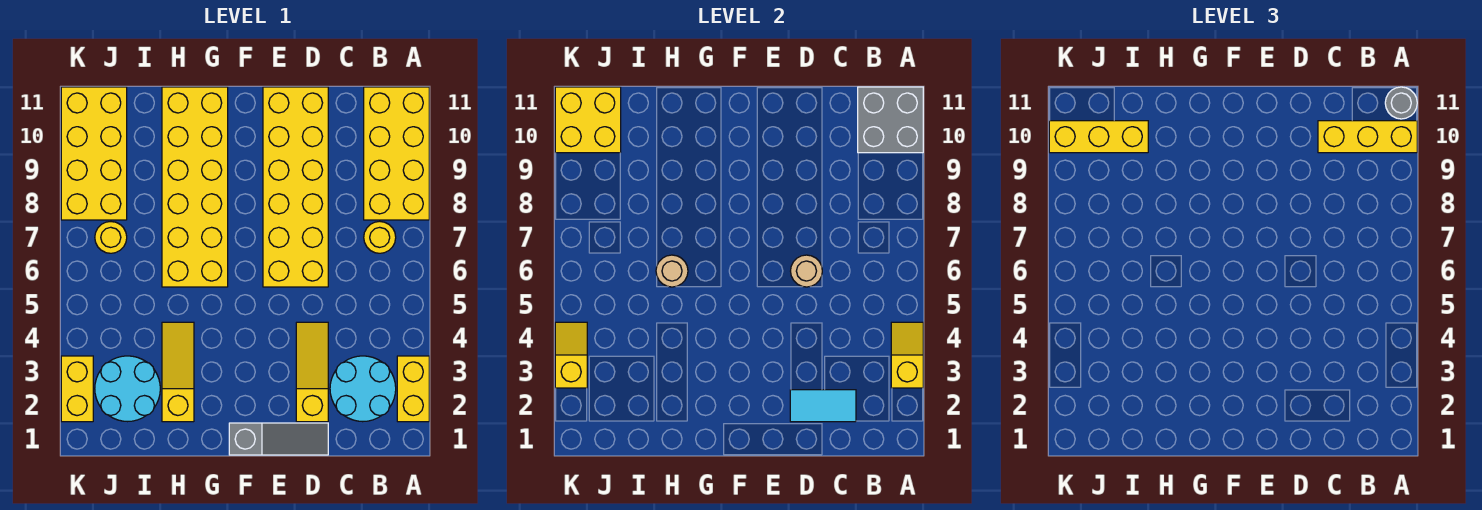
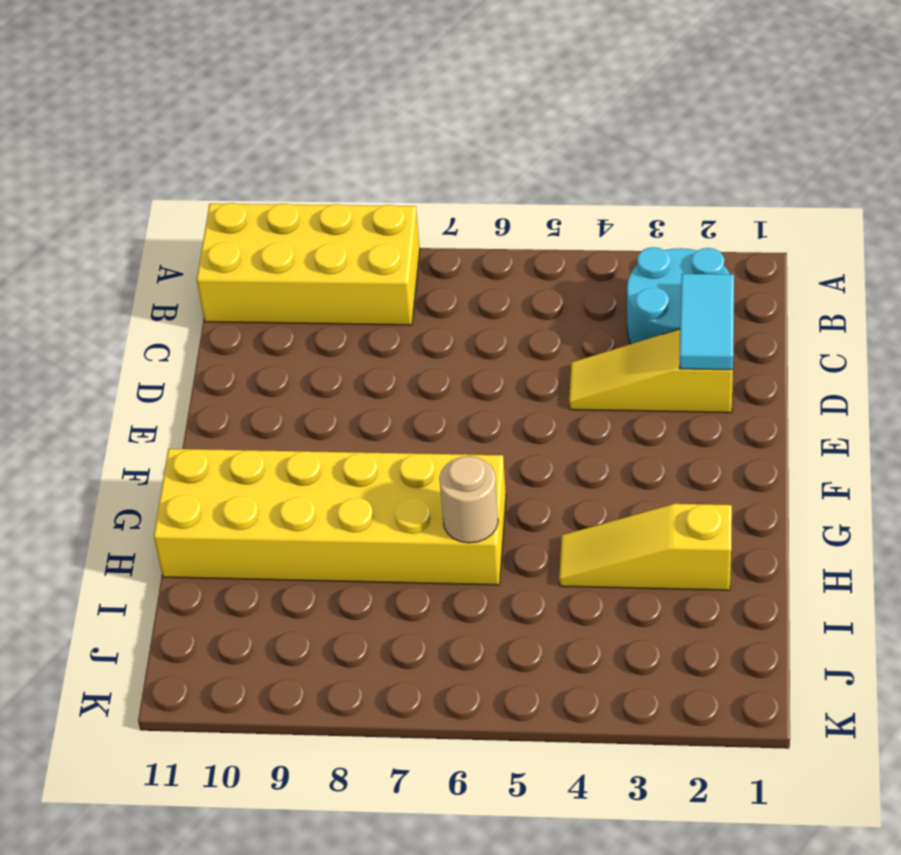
none -> yellow 1x2 brick [397,356,429,422]
none -> yellow 1x1 round brick [364,221,396,253]
none -> grey 1x3 slope [229,423,328,455]

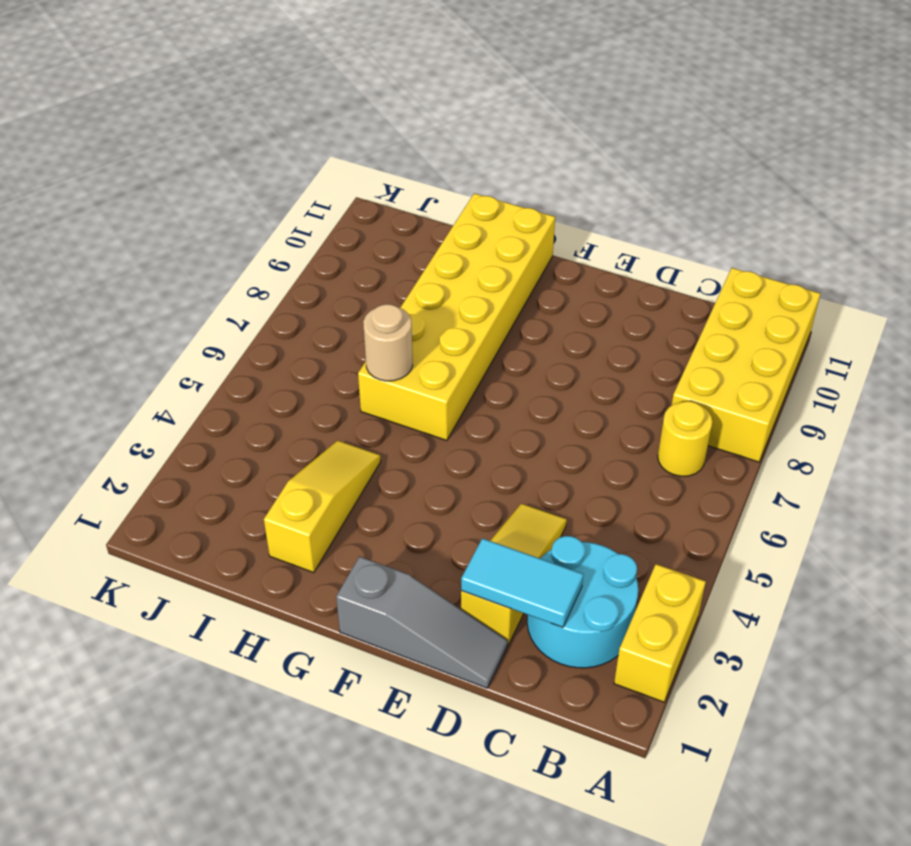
none -> yellow 2x6 brick [263,87,328,287]
none -> cyan 2x2 round brick [95,356,160,422]
none -> yellow 1x1 round brick [95,222,127,253]

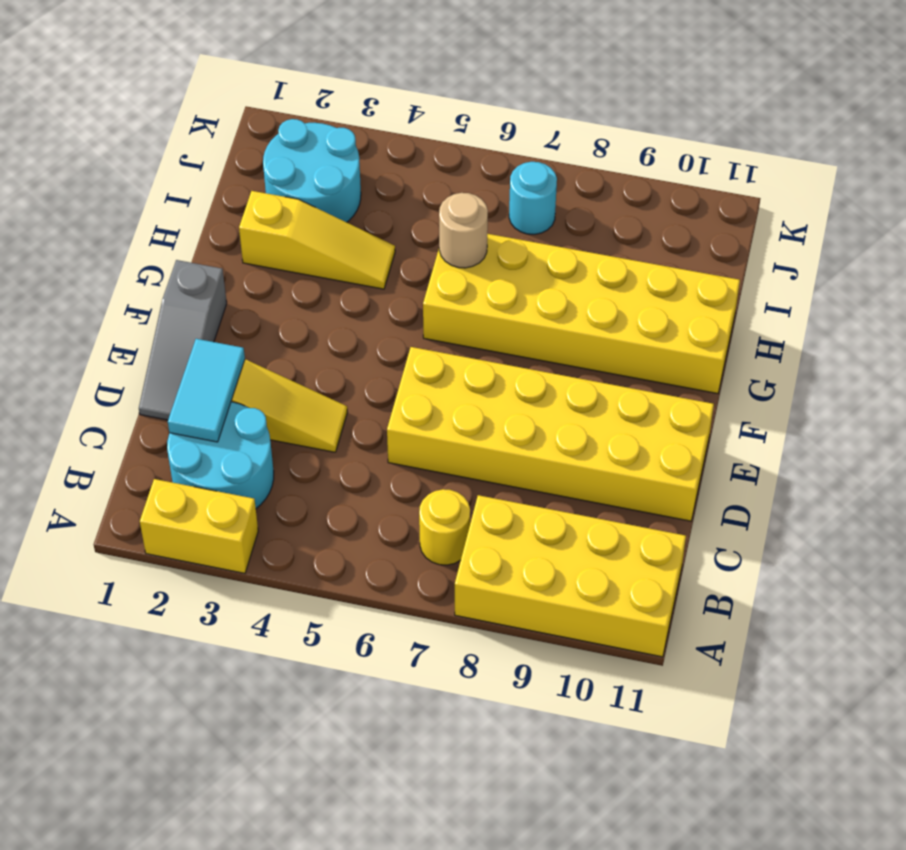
cyan 1x1 round brick [509,162,557,234] -> yellow 1x1 round brick [95,222,127,253]
none -> yellow 2x4 brick [61,87,127,220]
none -> yellow 1x2 brick [61,356,93,422]
none -> yellow 1x2 slope [891,322,923,388]

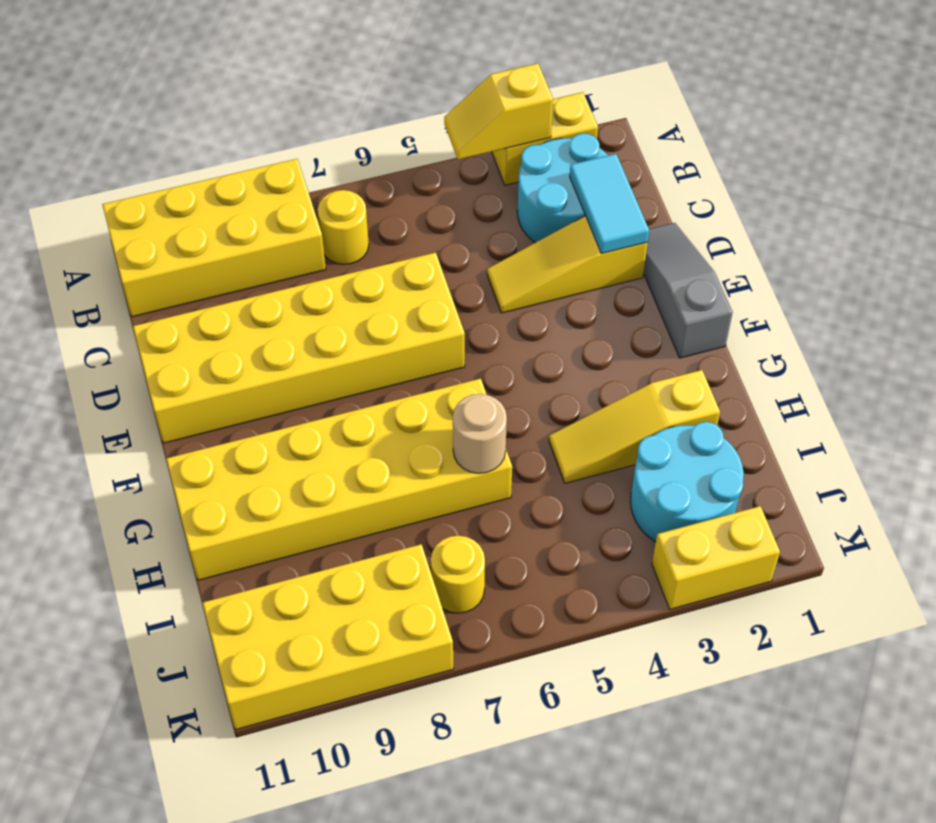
none -> grey 2x2 brick [858,87,923,153]
none -> tan 1x1 round brick [791,255,822,287]
none -> yellow 2x2 brick [555,87,621,153]

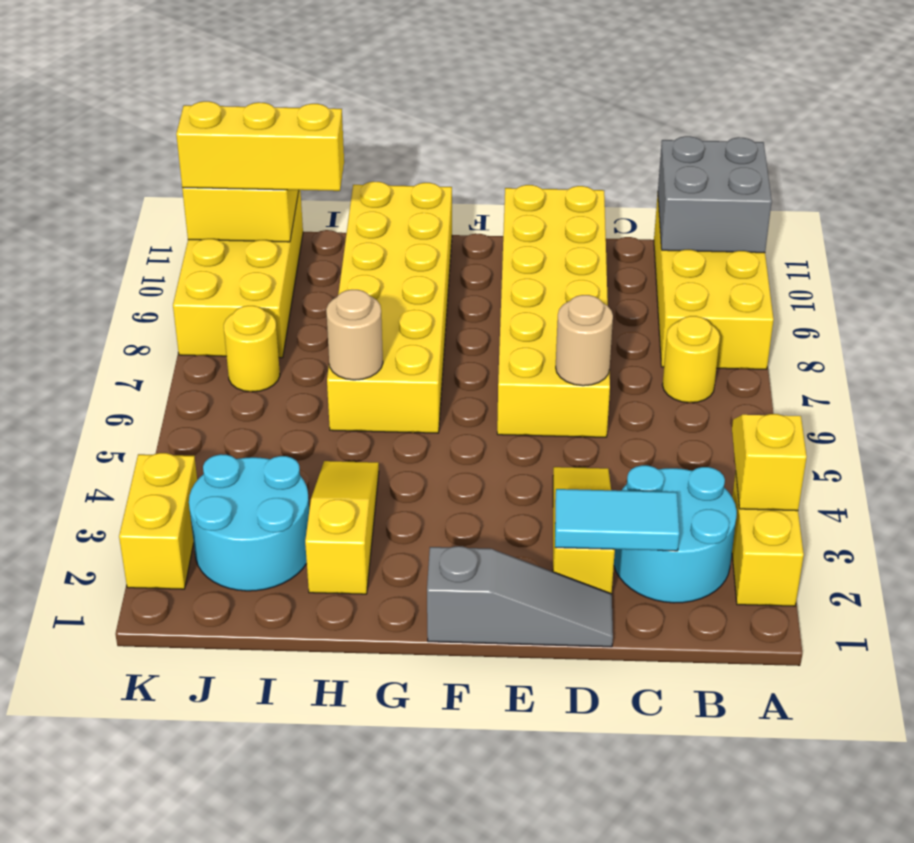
none -> yellow 1x2 slope [555,322,587,388]
none -> yellow 1x3 brick [1318,121,1417,153]
none -> grey 1x1 round brick [1385,87,1417,119]

